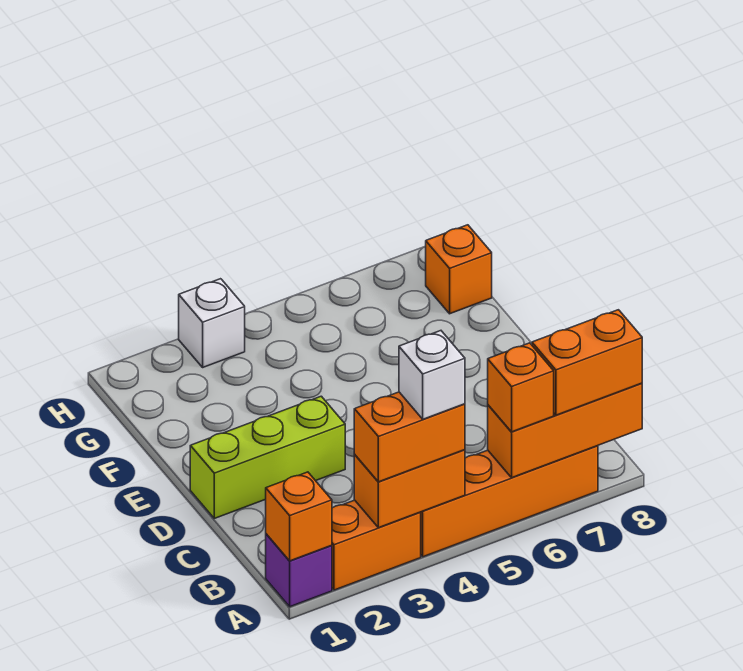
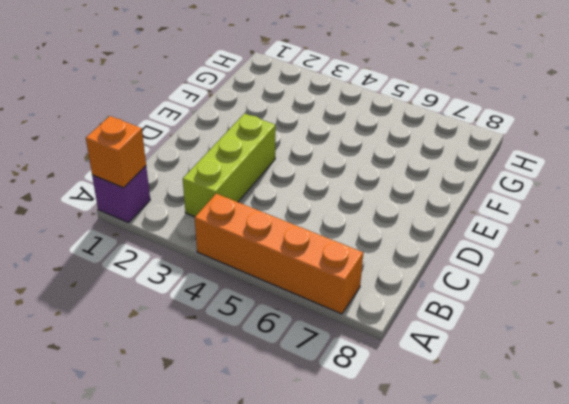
lime 1x3 brick [183,114,276,217] -> lime 1x3 brick turned to [190,396,345,518]
none -> orange 1x2 brick [332,500,421,590]
none -> orange 1x1 brick [426,225,492,314]
none -> white 1x1 brick [179,279,245,367]

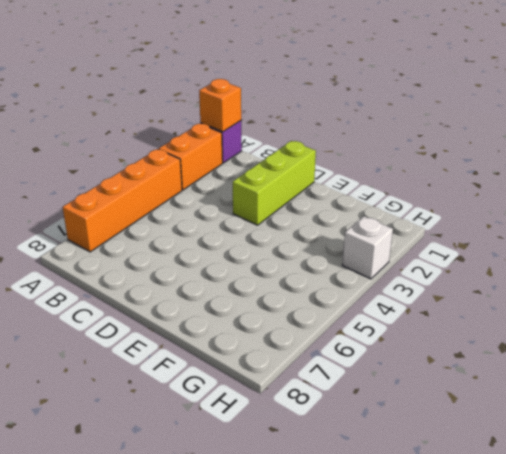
none -> orange 1x1 brick [426,225,492,314]
none -> orange 1x2 brick [354,450,465,528]
none -> orange 1x3 brick [488,383,642,478]

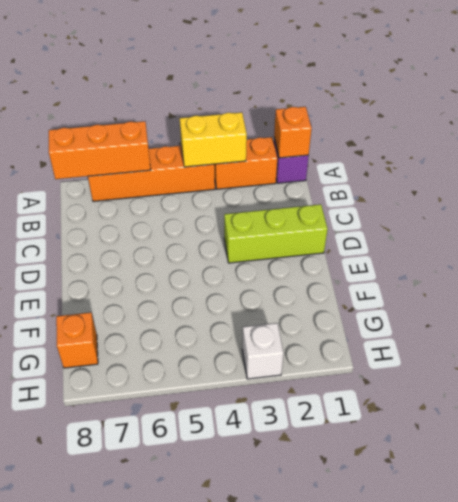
yellow 1x2 brick [180,112,247,167] -> orange 1x2 brick [354,450,465,528]
none -> orange 1x2 brick [354,392,465,482]
none -> orange 1x1 brick [488,343,554,432]
none -> orange 1x2 brick [532,310,642,415]

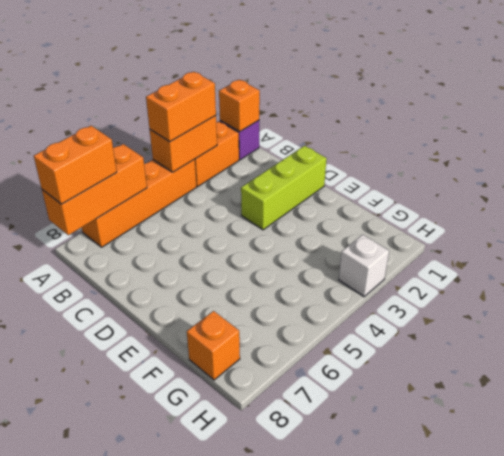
none -> orange 1x1 brick [488,343,554,432]
none -> white 1x1 brick [399,331,465,419]

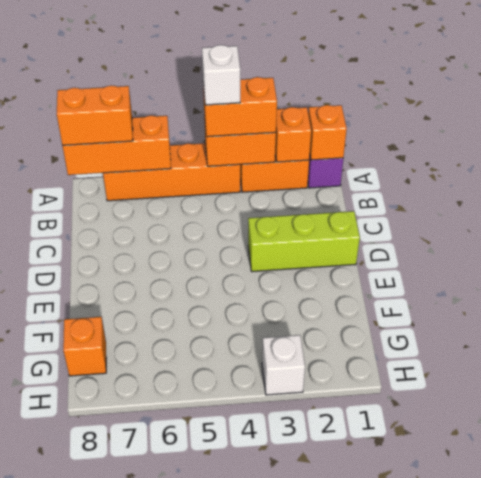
orange 1x1 brick [275,107,311,162] -> orange 1x1 brick moved to [488,343,554,432]

